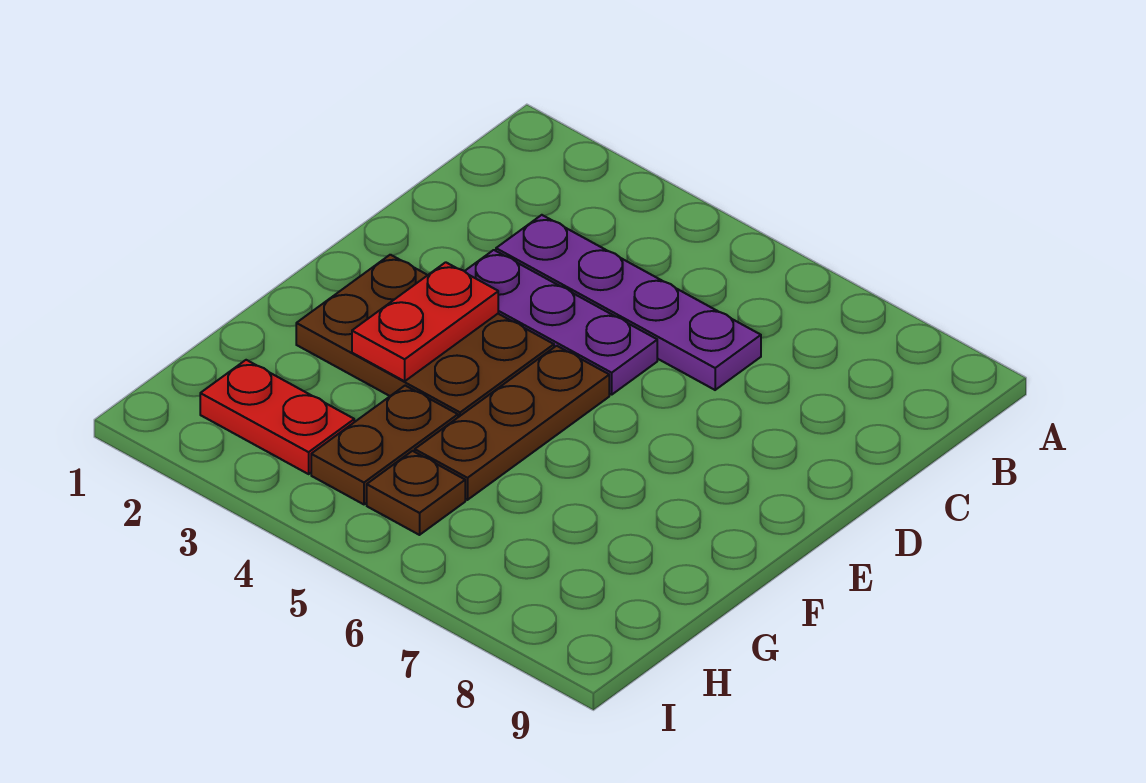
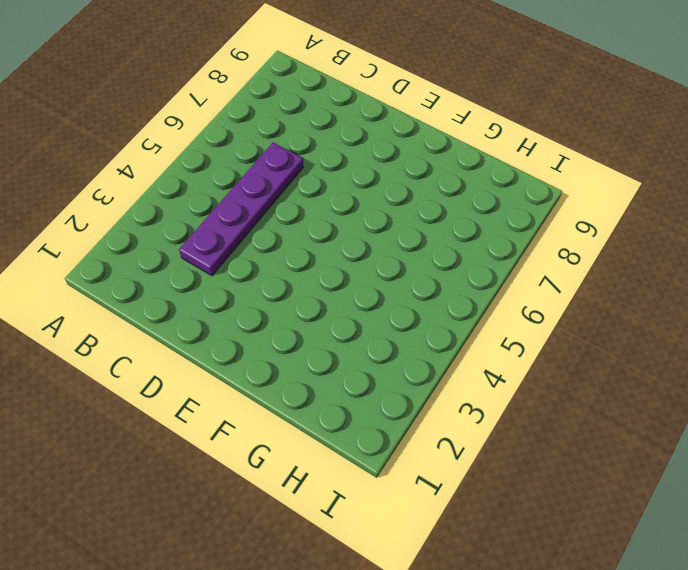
none -> purple 1x3 plate [465,250,657,395]
none -> brown 2x3 plate [296,255,554,417]

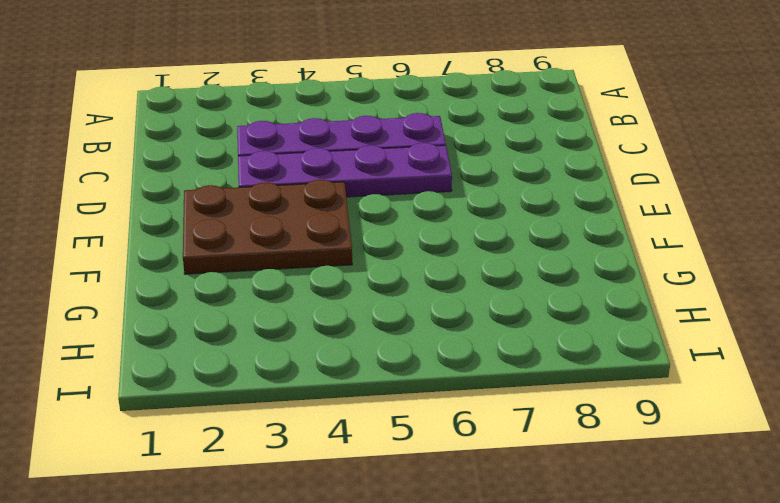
purple 1x4 plate [238,143,452,197] -> purple 1x3 plate [465,250,657,395]
none -> brown 1x3 plate [415,346,609,500]
none -> brown 1x2 plate [311,386,458,504]

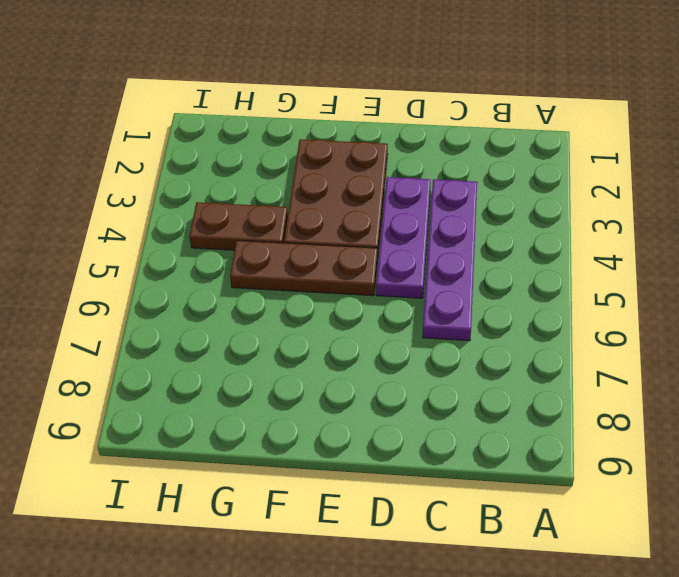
none -> red 1x2 plate [200,360,354,474]
none -> brown 1x1 plate [367,451,465,535]

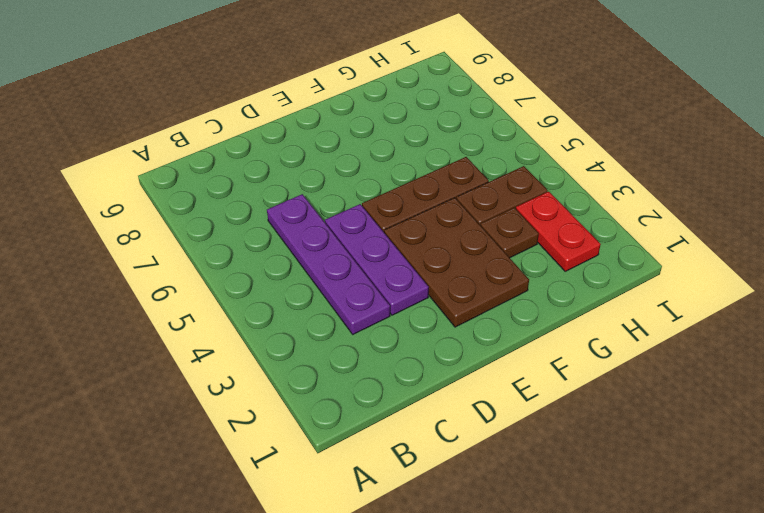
brown 1x1 plate [481,208,539,258] -> brown 1x1 plate moved to [367,451,465,535]
none -> red 1x2 plate [352,262,498,381]

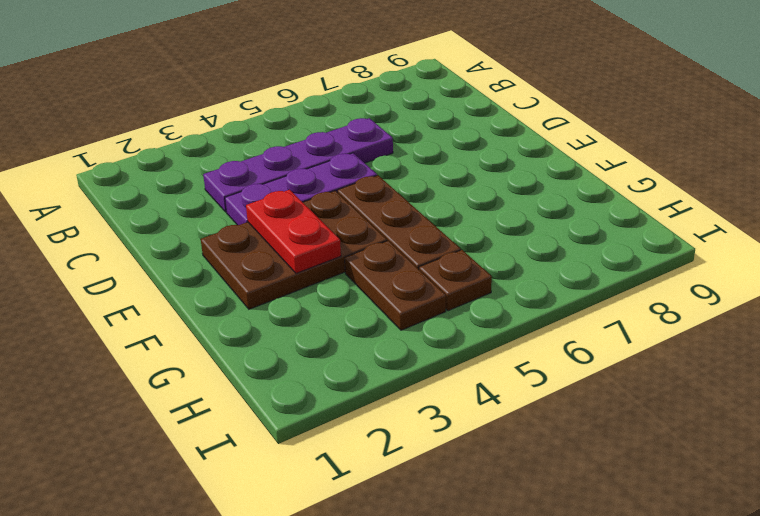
none -> red 1x2 plate [200,360,354,474]

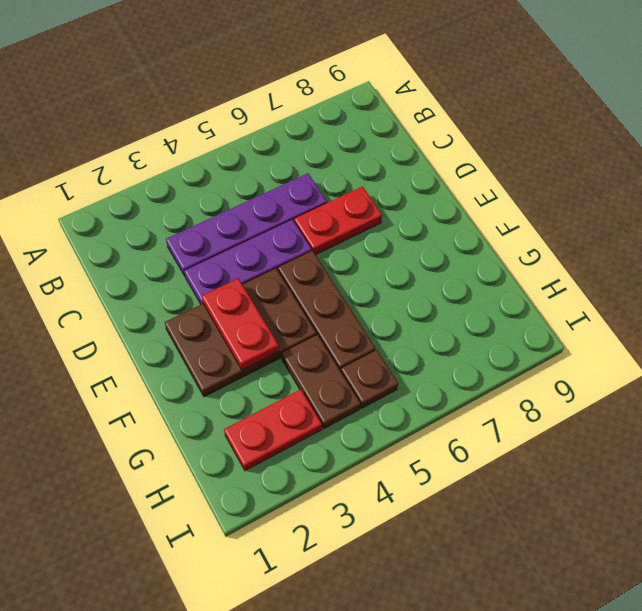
red 1x2 plate [294,187,382,255] -> none

